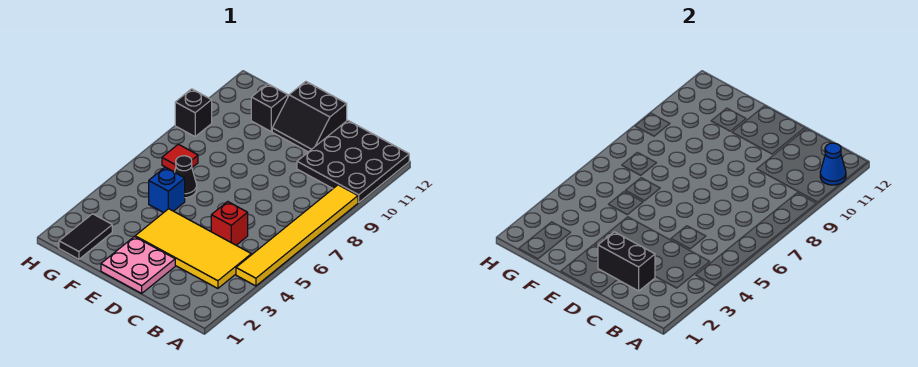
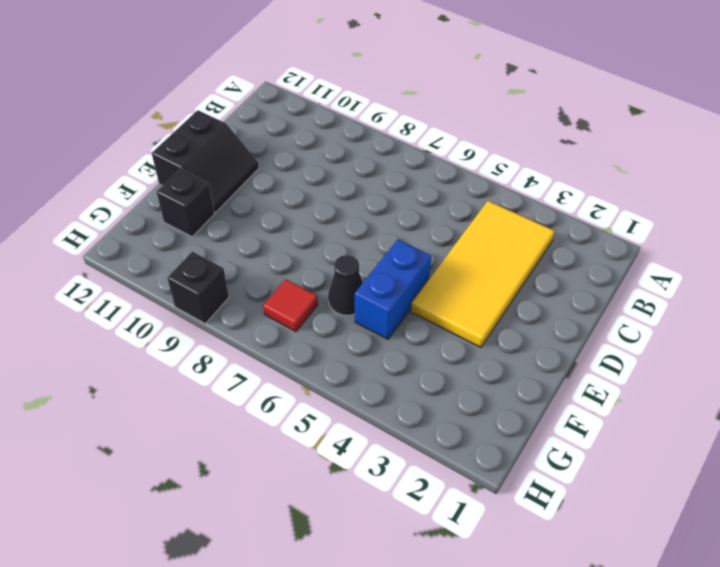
blue 1x2 brick [355,240,431,339] -> blue 1x1 brick [149,167,185,213]
none -> yellow 1x6 tile [236,185,358,286]
none -> black 3x3 plate [297,120,409,202]
none -> red 1x1 brick [211,201,248,245]

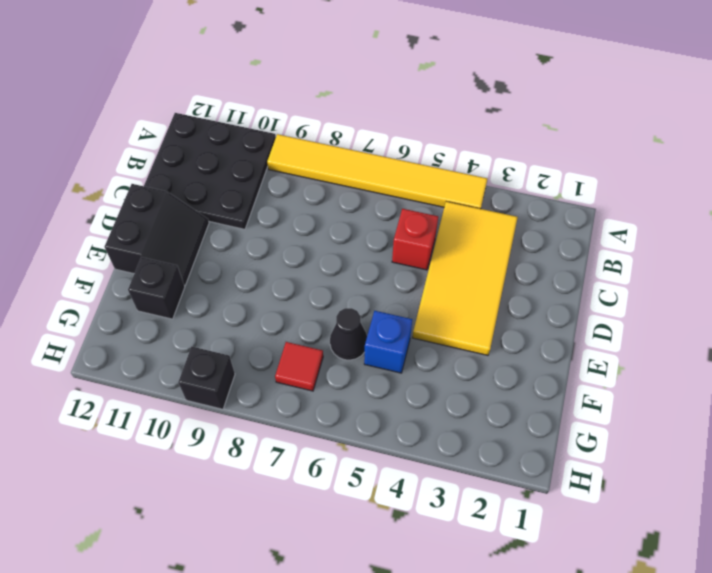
none -> pink 2x2 plate [101,237,175,293]
none -> black 1x2 tile [59,214,112,259]
none -> blue 1x1 cone [820,143,846,185]

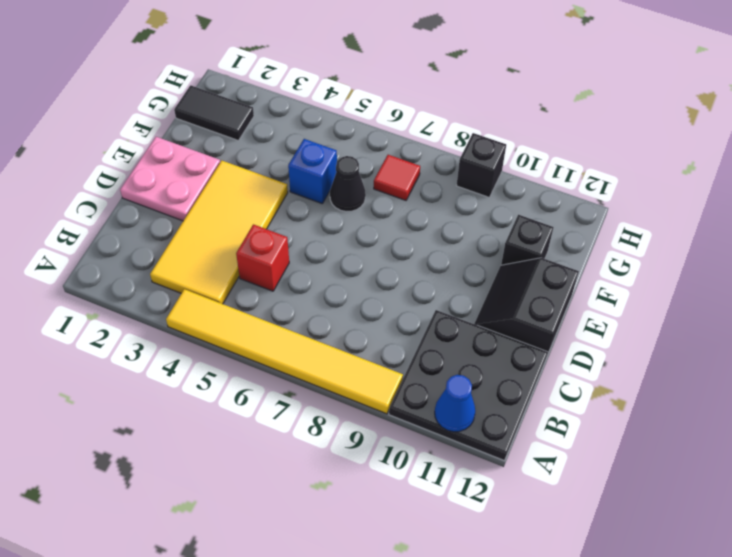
none -> black 1x2 brick [598,232,655,291]

